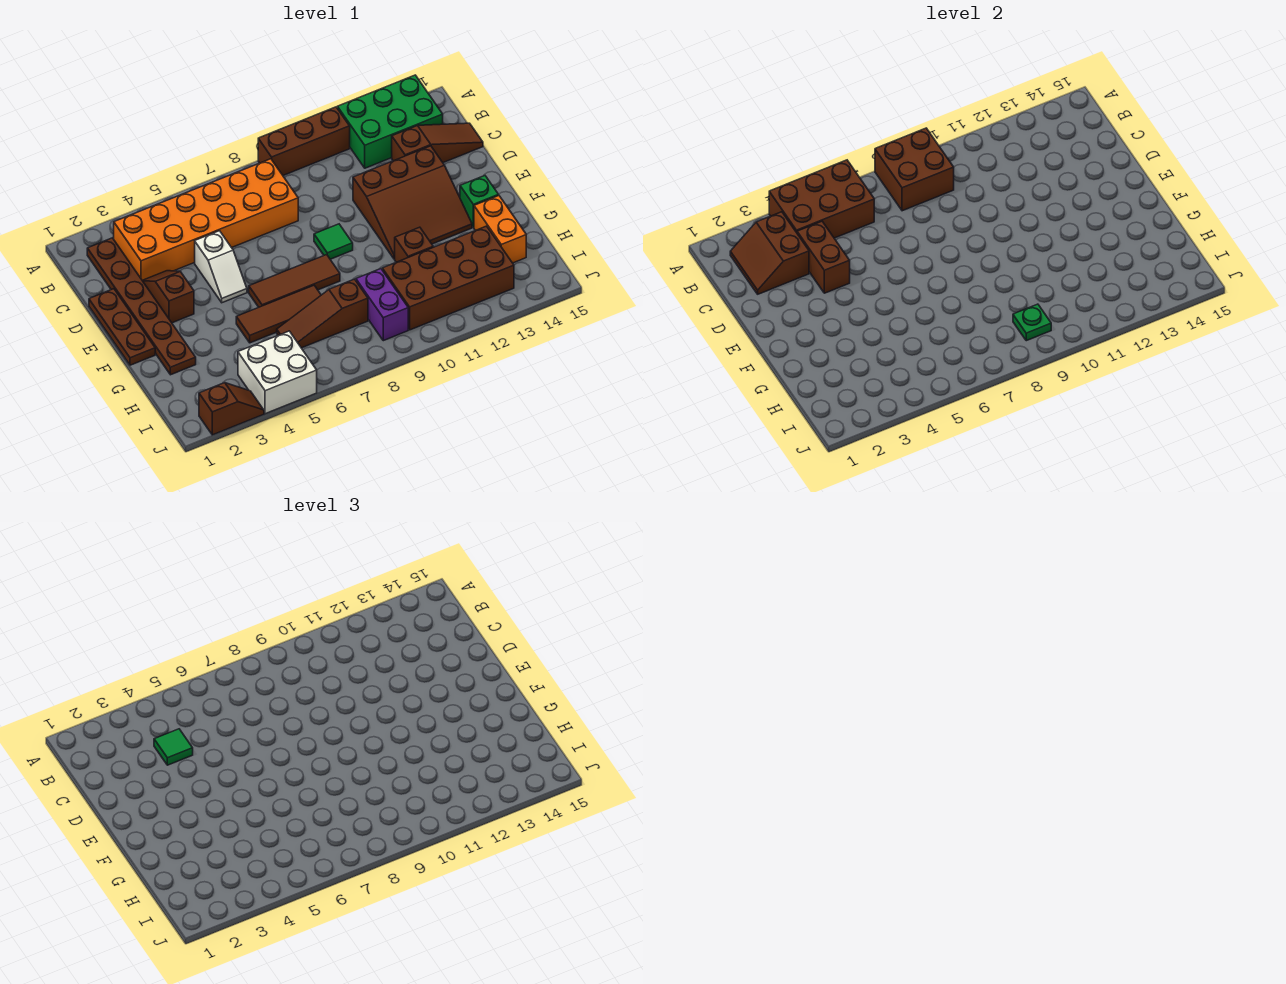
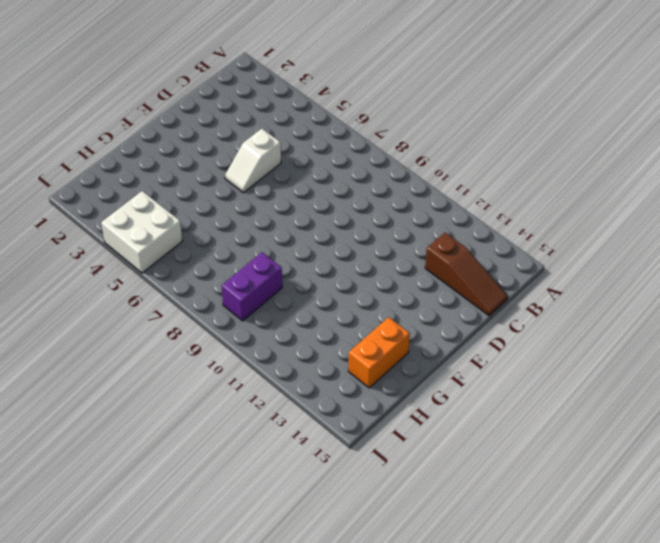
none -> brown 1x3 brick [258,107,350,175]
none -> green 2x3 brick [337,75,443,168]
none -> brown 1x6 plate [87,238,196,375]

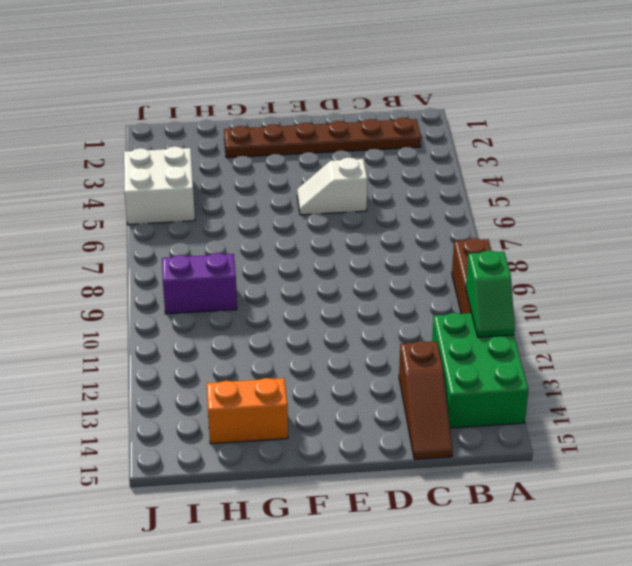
green 1x2 slope [466,250,515,337] -> none
none -> orange 2x6 brick [114,159,298,281]
none -> brown 1x3 plate [89,289,155,365]
none -> brown 1x2 slope [143,271,194,323]

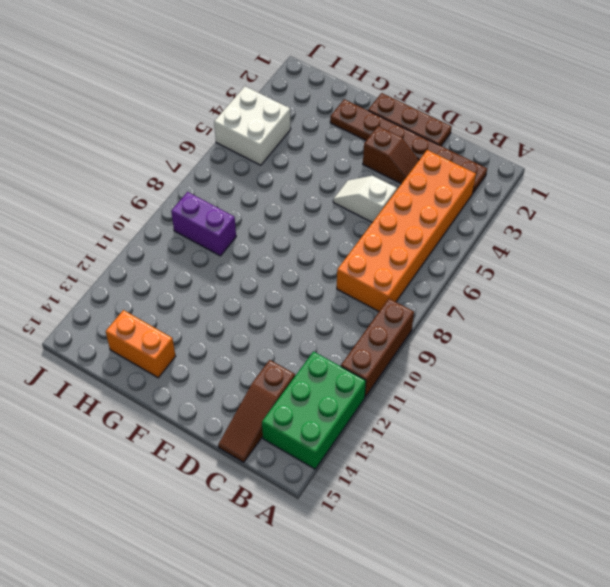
none -> brown 3x3 slope [353,146,472,259]
none -> green 1x1 tile [314,224,353,259]
none -> brown 1x3 tile [249,255,340,307]

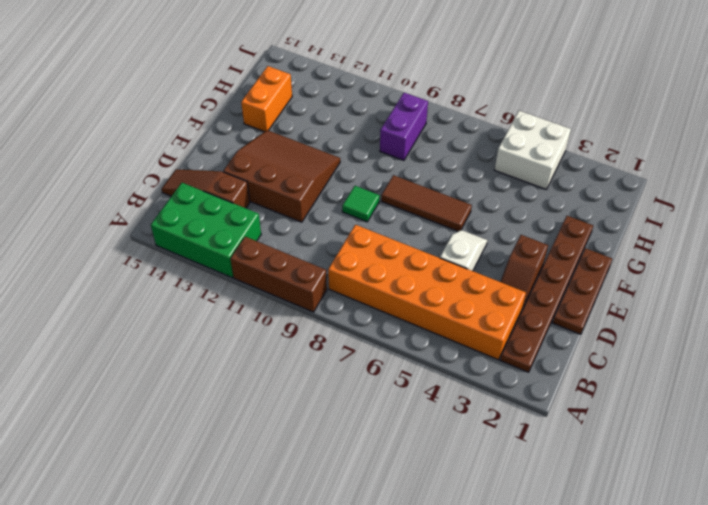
none -> green 1x1 brick [460,176,498,227]
none -> brown 1x3 tile [236,285,321,343]
none -> brown 1x1 brick [395,227,433,262]

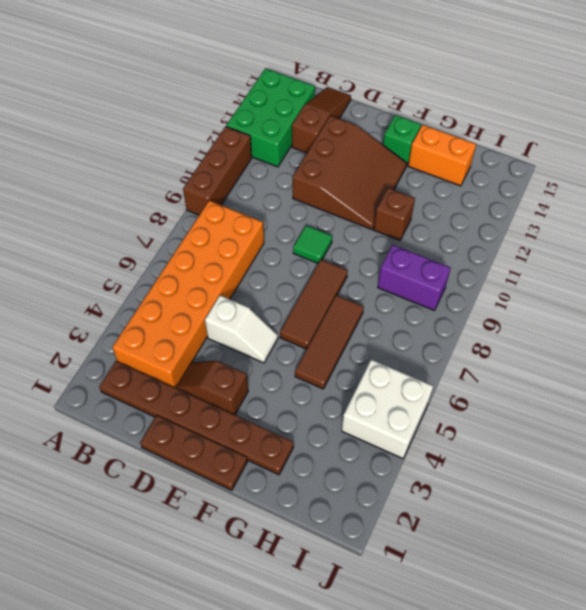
none -> brown 1x3 slope [277,279,368,348]
none -> brown 2x4 brick [382,226,514,330]
none -> brown 1x2 slope [199,383,264,435]

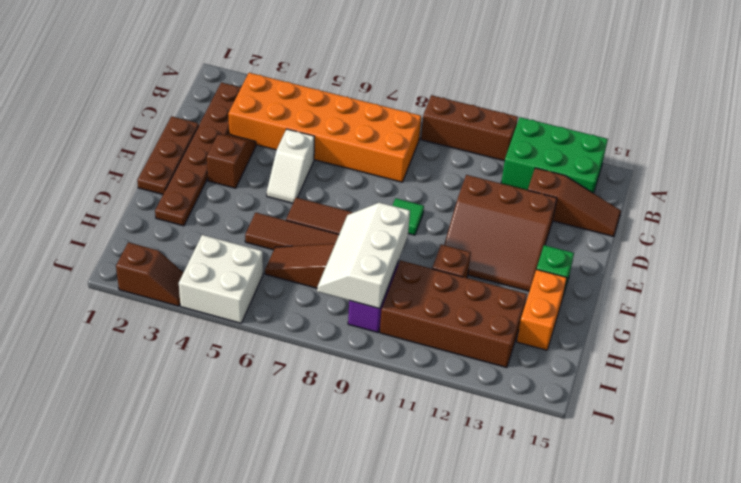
white 2x3 slope [317,202,410,309] -> green 1x1 plate [1013,304,1051,341]
none -> brown 2x3 brick [769,160,874,238]
none -> brown 2x2 brick [875,128,954,211]
none -> brown 2x2 slope [730,212,809,294]

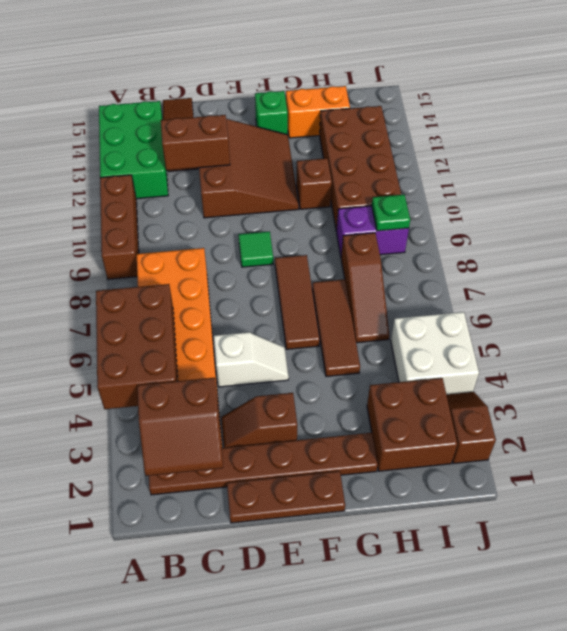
brown 1x2 brick [161,115,230,170] -> brown 1x2 brick moved to [797,221,850,293]
brown 2x2 brick [367,378,457,471] -> brown 2x2 brick moved to [875,128,954,211]
none -> green 1x1 tile [154,729,193,765]

